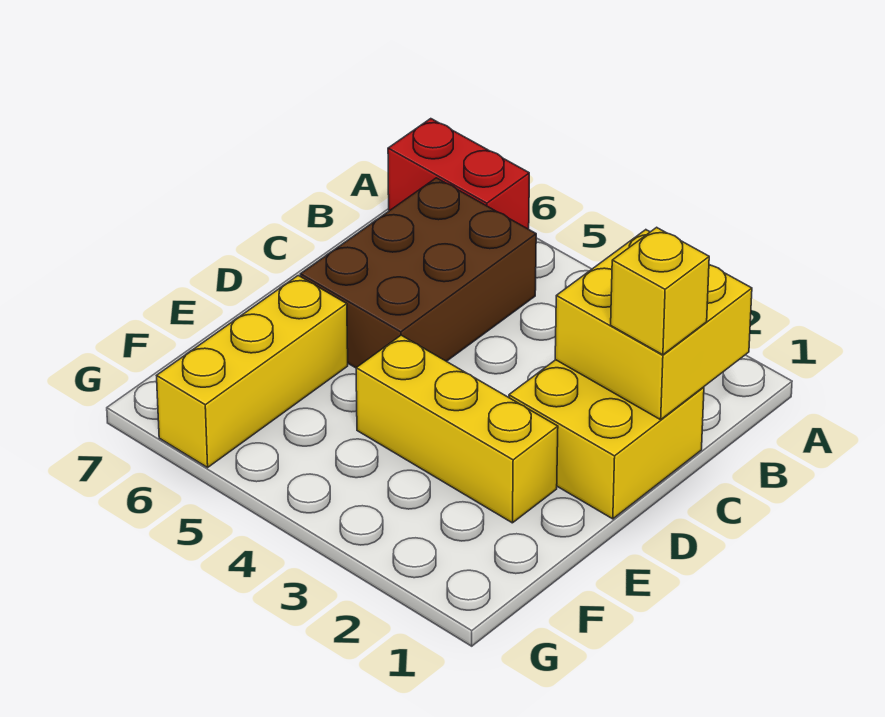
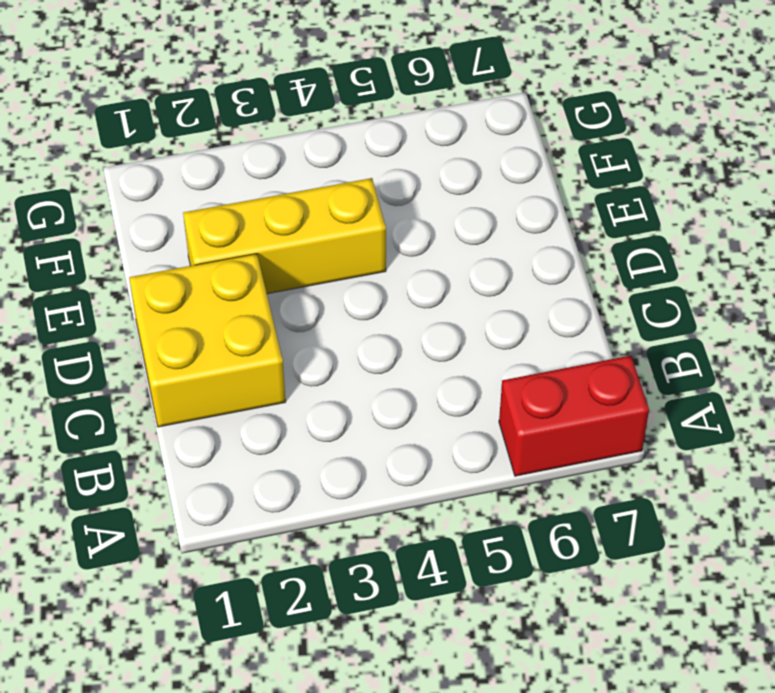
none -> brown 2x3 brick [300,178,536,368]
none -> yellow 1x3 brick [157,276,348,467]

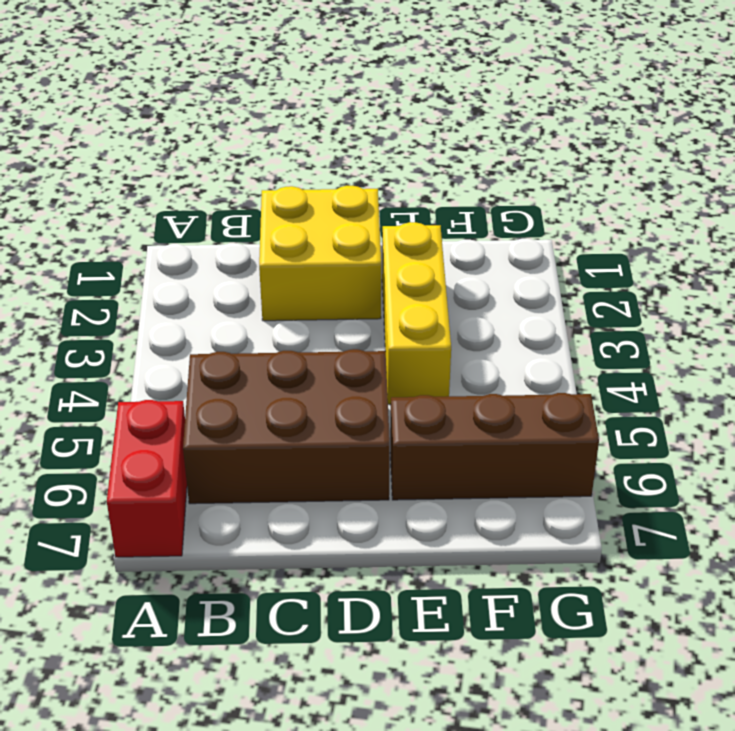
brown 1x3 brick [390,393,599,500] -> yellow 1x3 brick [157,276,348,467]
none -> yellow 2x2 brick [555,230,752,420]
none -> yellow 1x1 brick [611,227,709,355]

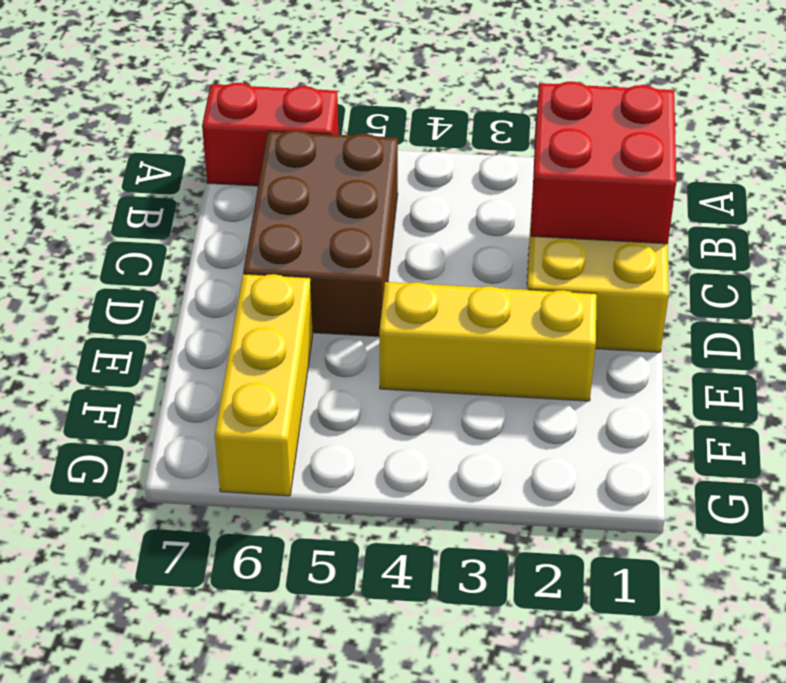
red 2x2 brick [531,82,676,244] -> yellow 2x2 brick [555,230,752,420]
none -> yellow 1x1 brick [611,227,709,355]

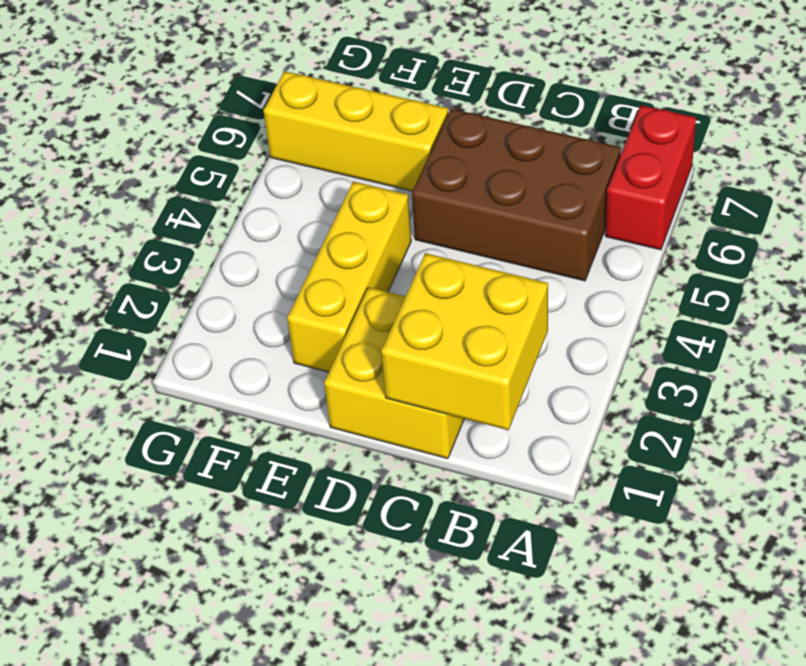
none -> yellow 1x1 brick [611,227,709,355]

